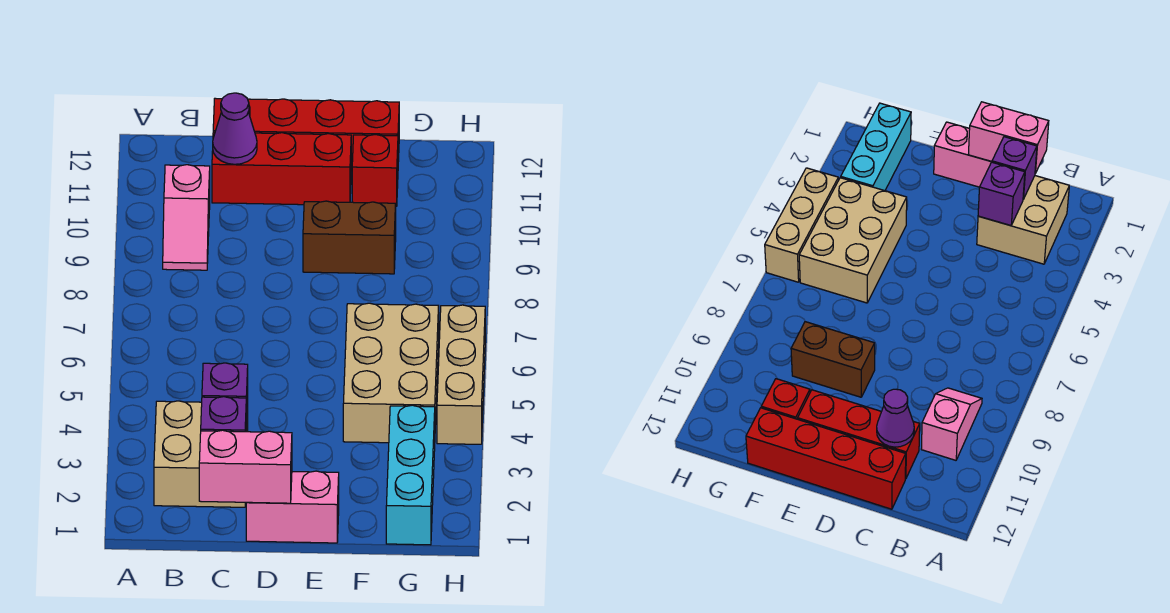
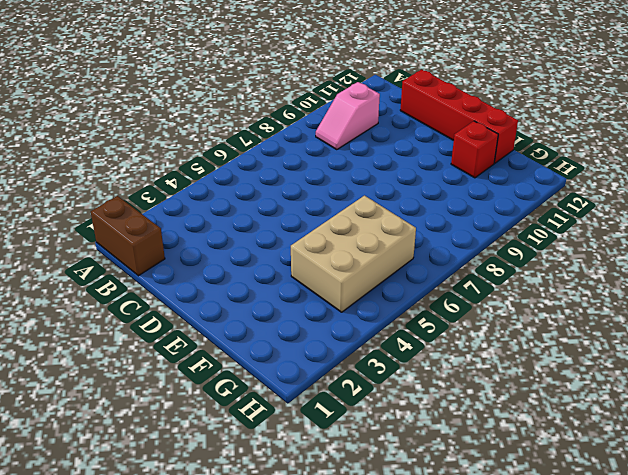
brown 1x2 brick [91,196,165,276] -> brown 1x2 brick moved to [303,201,396,274]
none -> tan 2x2 brick [154,401,248,507]
none -> red 1x3 brick [212,132,351,205]
none -> pink 1x2 brick [246,471,339,543]

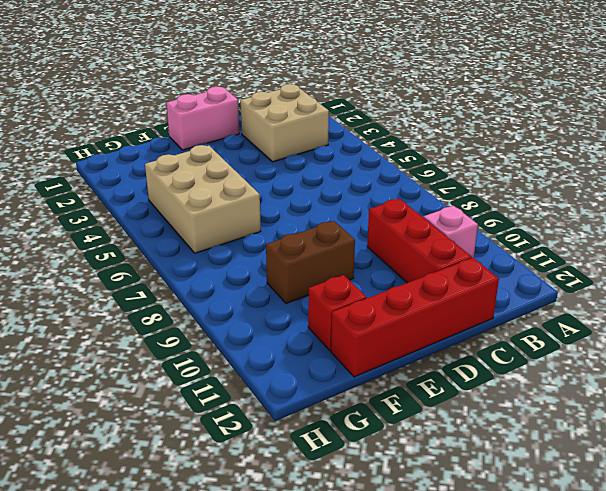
red 1x3 brick [367,199,472,283] -> red 1x3 brick turned to [212,132,351,205]
none -> cyan 1x3 brick [386,405,435,545]
none -> tan 1x3 brick [437,305,485,444]
none -> pink 1x2 brick [199,430,292,503]

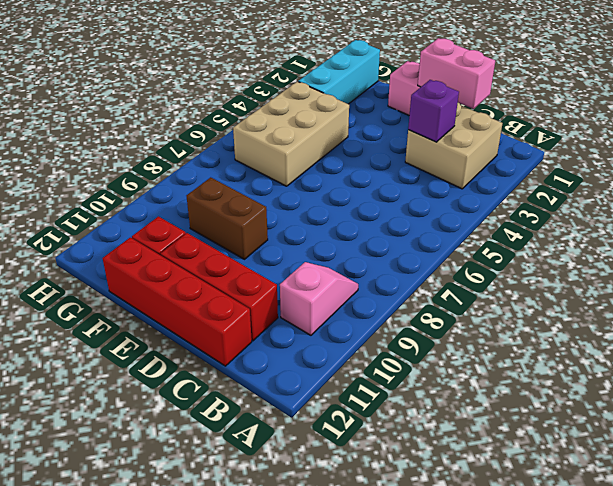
none -> tan 1x3 brick [437,305,485,444]
none -> purple 1x1 brick [201,397,246,432]
none -> purple 1x1 cone [213,93,257,164]

